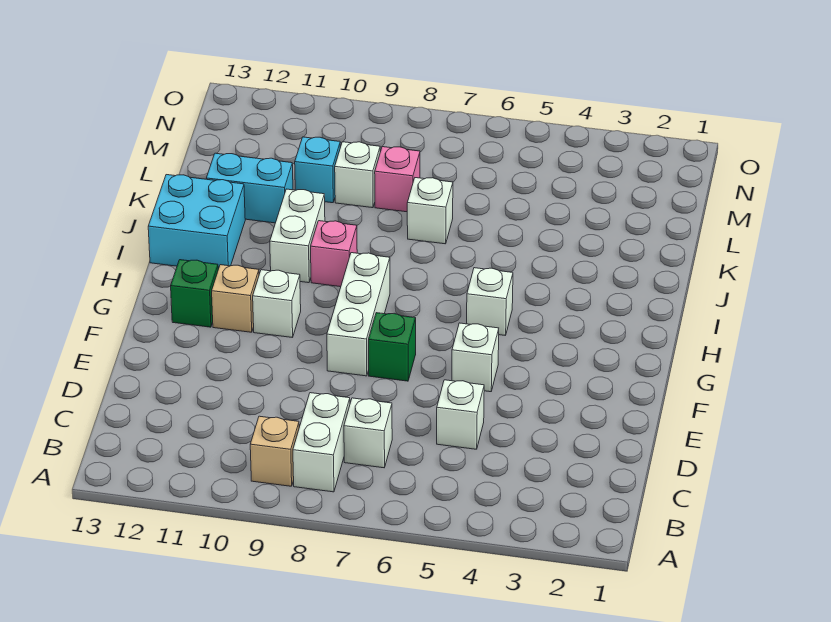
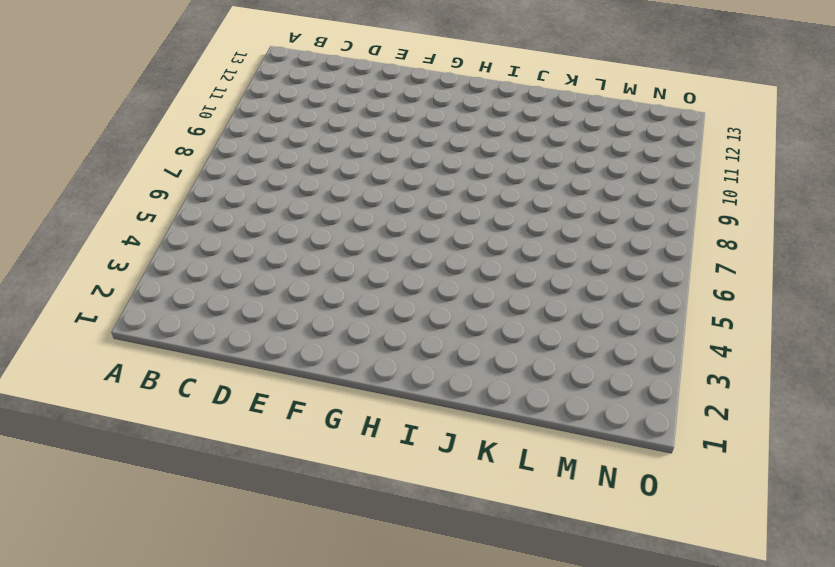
none -> white 1x2 brick [293,393,350,492]
none -> tan 1x1 brick [250,416,299,486]
none -> white 1x1 brick [344,398,392,468]

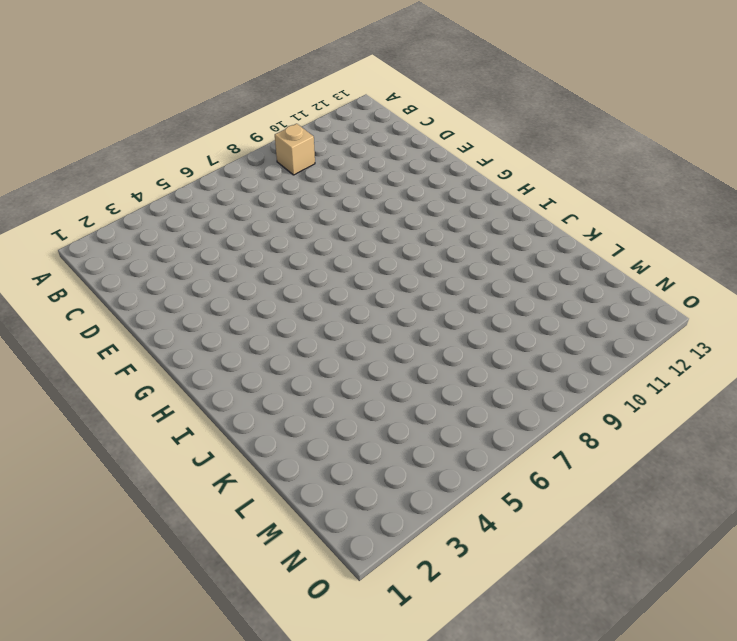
none -> white 1x2 brick [293,393,350,492]
none -> white 1x1 brick [344,398,392,468]
none -> white 1x1 brick [437,380,484,449]

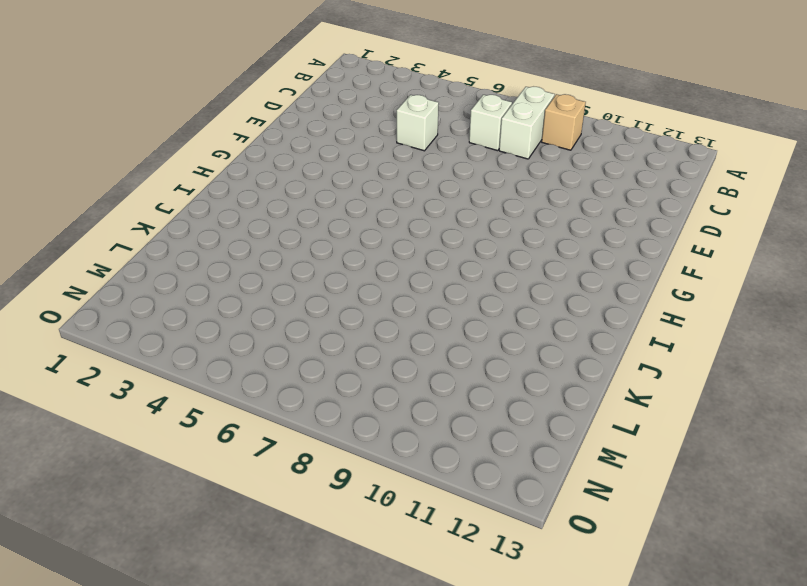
none -> white 1x1 brick [452,323,499,392]
none -> green 1x1 brick [369,313,416,381]
none -> white 1x3 brick [327,253,390,376]

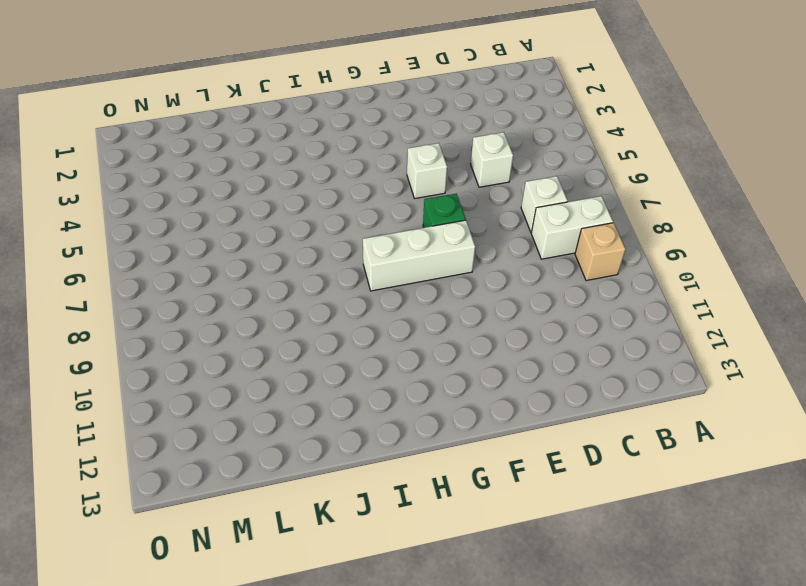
none -> white 1x1 brick [253,270,301,338]
none -> tan 1x1 brick [212,265,259,332]
none -> green 1x1 brick [171,260,218,327]

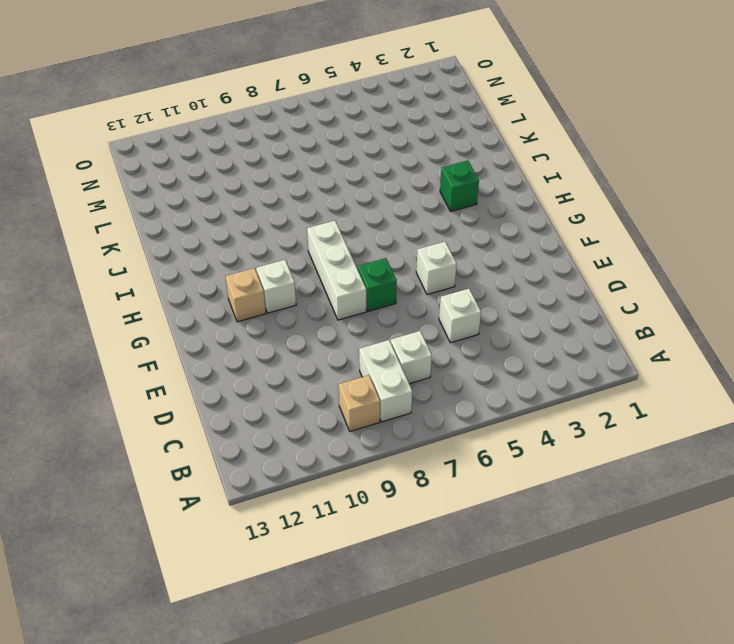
green 1x1 brick [440,161,479,212] -> green 1x1 brick moved to [171,260,218,327]
none -> white 1x1 brick [467,268,513,335]
none -> pink 1x1 brick [311,221,357,287]
none -> white 1x2 brick [270,189,325,283]

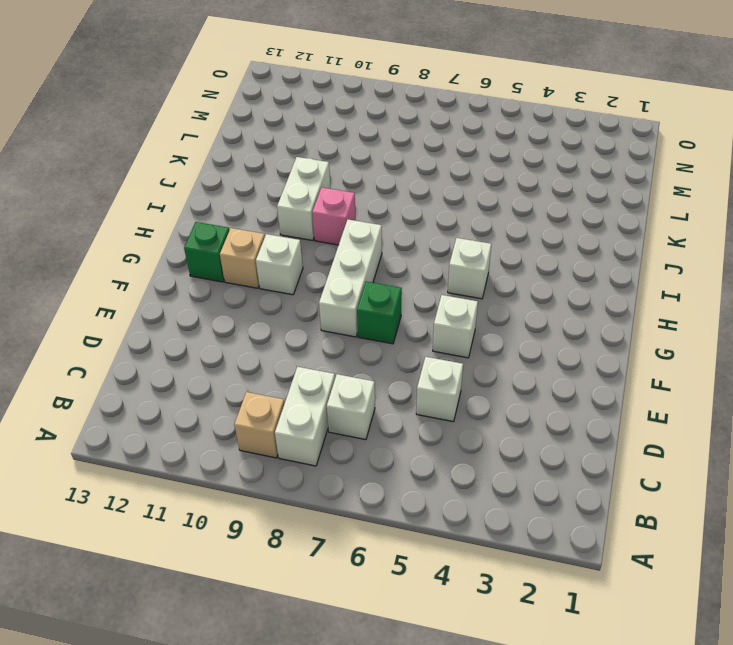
none -> cyan 2x2 brick [148,175,245,269]
none -> white 1x1 brick [407,178,453,244]
none -> cyan 1x2 brick [206,153,293,223]

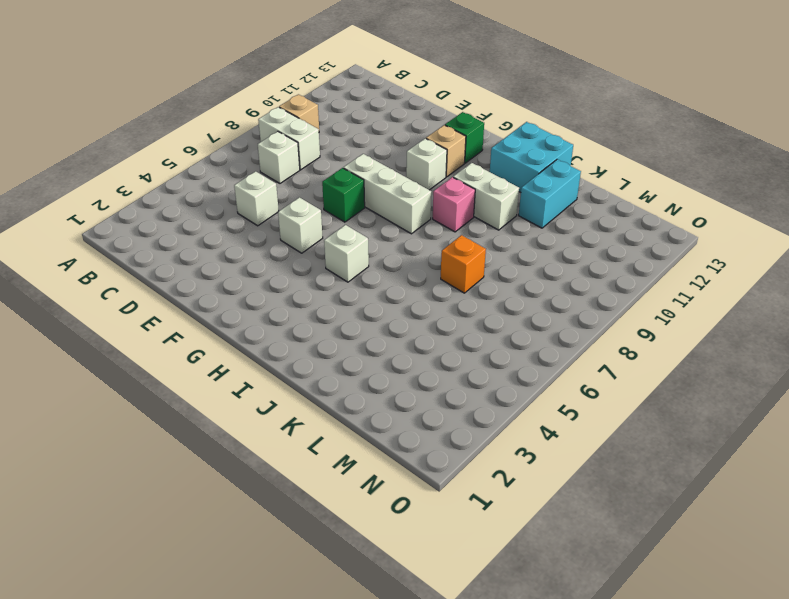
orange 1x1 brick [441,235,486,293] -> white 1x1 brick [407,178,453,244]
none -> pink 1x1 brick [375,147,420,212]
none -> white 1x1 brick [335,142,380,208]
none -> cyan 1x1 brick [295,137,340,203]

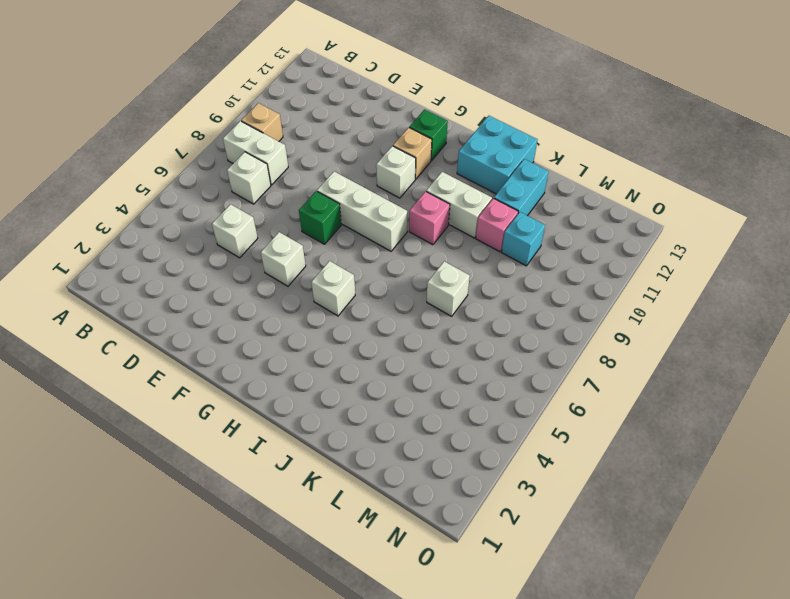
pink 1x1 brick [476,198,518,252] -> pink 1x1 brick moved to [375,147,420,212]
none -> white 1x1 brick [335,142,380,208]

